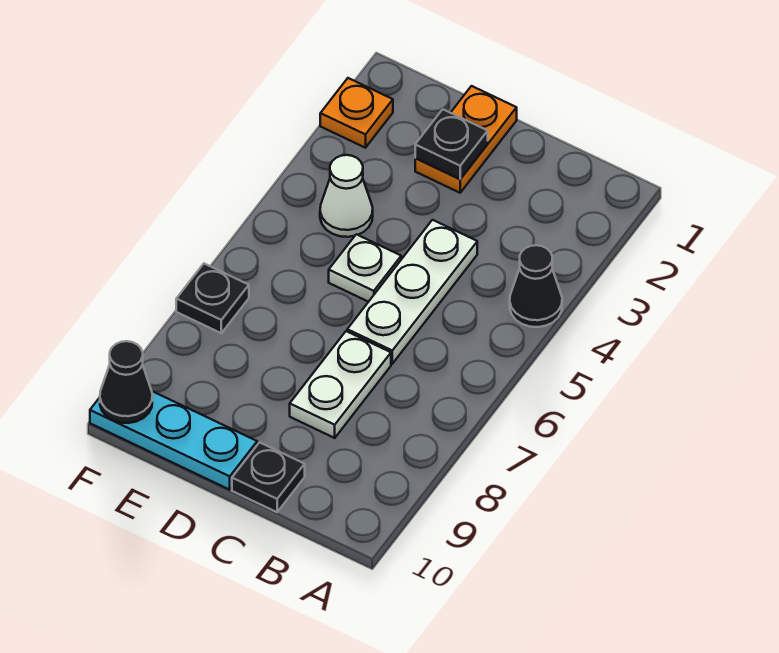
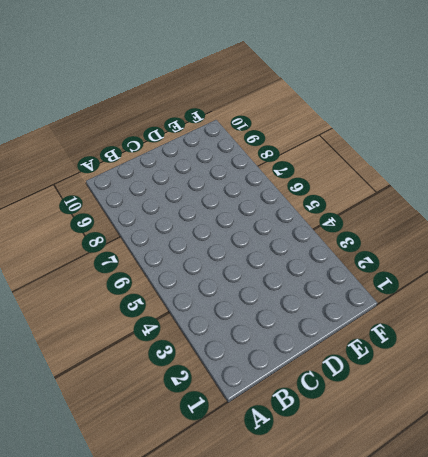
none -> black 1x1 cone [510,245,562,327]
none -> white 1x3 plate [347,220,477,364]
none -> white 1x2 plate [290,331,391,438]

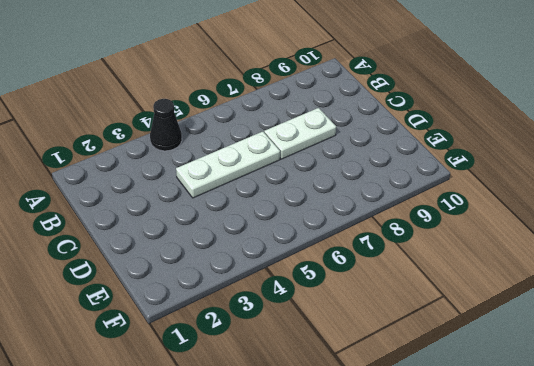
none -> black 1x1 plate [232,442,305,512]
none -> orange 1x2 plate [415,86,517,193]
none -> white 1x1 plate [329,234,401,302]

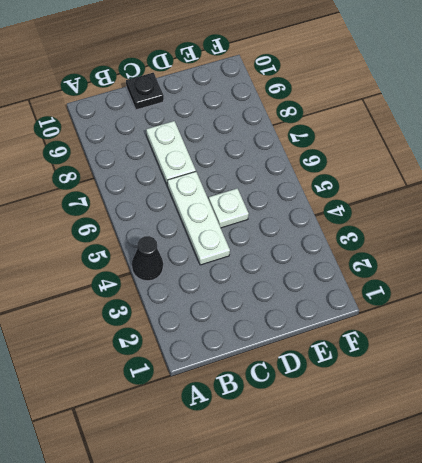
none -> orange 1x2 plate [415,86,517,193]
none -> cyan 1x3 plate [90,391,257,490]
none -> white 1x1 cone [320,155,373,237]

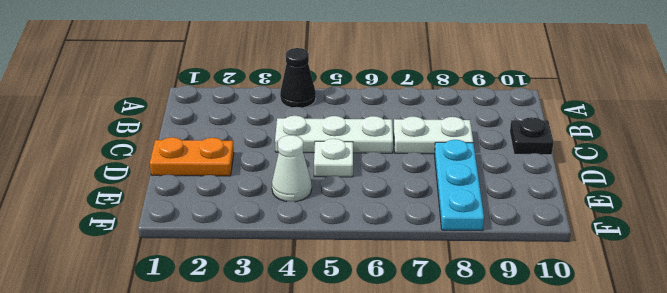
cyan 1x3 plate [434,140,484,231] -> cyan 1x3 plate moved to [90,391,257,490]
none -> orange 1x1 plate [320,78,393,148]
none -> black 1x1 plate [176,264,249,333]
none -> black 1x1 plate [415,109,488,179]

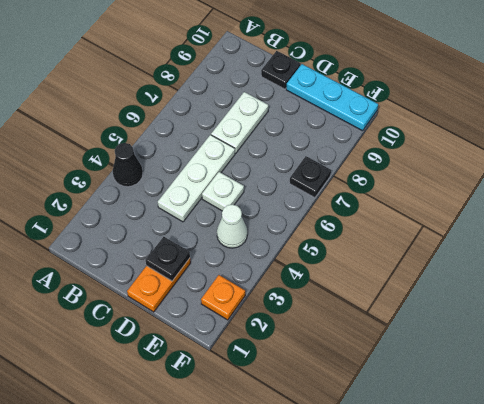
none -> black 1x1 cone [100,341,152,423]

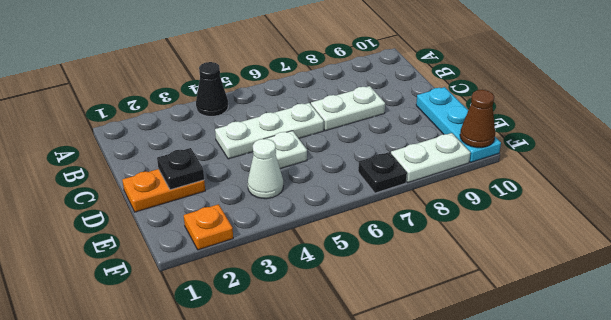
white 1x2 plate [391,133,470,182] -> none
brown 1x1 cone [460,90,495,148] -> black 1x1 cone [100,341,152,423]
none -> black 1x1 plate [232,442,305,512]

